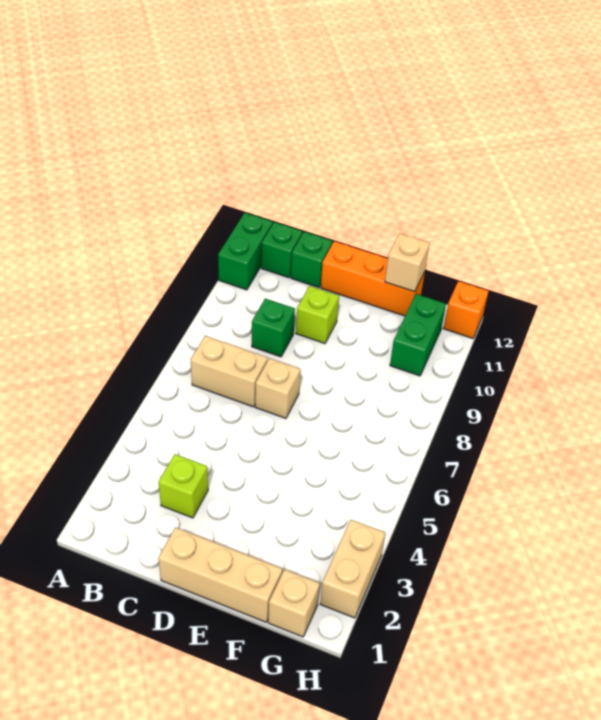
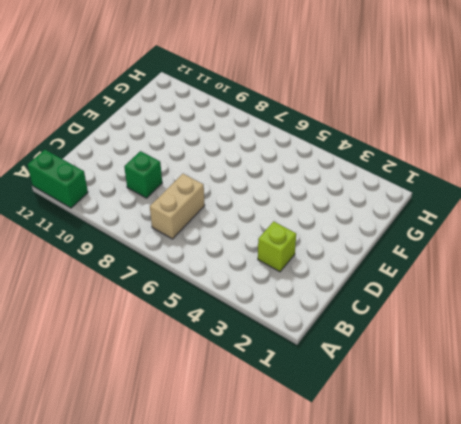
none -> green 1x1 brick [261,222,302,278]
none -> green 1x1 brick [291,232,333,288]
none -> tan 1x3 brick [158,527,282,622]

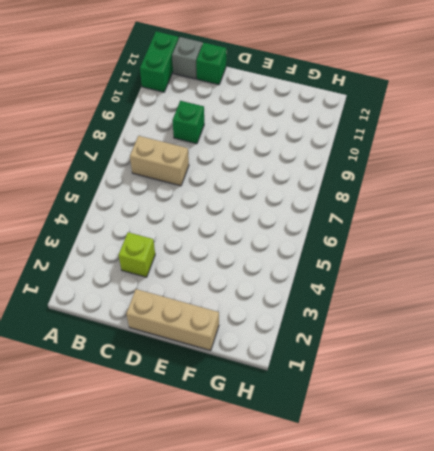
grey 1x1 brick [172,37,202,79] -> green 1x1 brick [261,222,302,278]
none -> tan 1x1 brick [255,358,300,418]
none -> lime 1x1 brick [296,286,339,344]
none -> orange 1x3 brick [321,241,425,316]

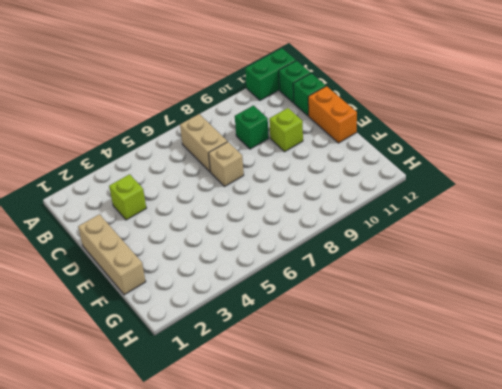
orange 1x2 brick [308,86,357,143] -> orange 1x3 brick [321,241,425,316]
none -> tan 1x1 brick [268,569,320,637]
none -> green 1x2 brick [390,294,446,376]
none -> tan 1x2 brick [320,520,385,618]

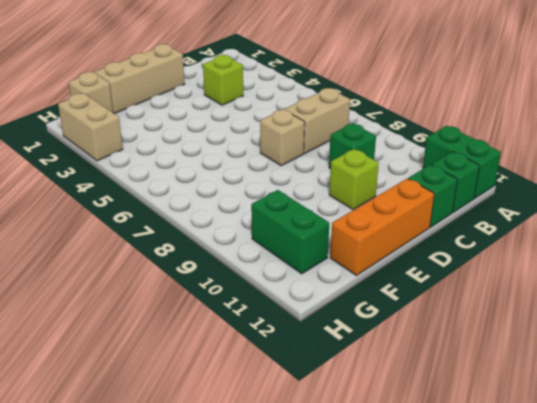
none -> orange 1x1 brick [443,281,488,339]
none -> tan 1x1 brick [385,233,430,292]

